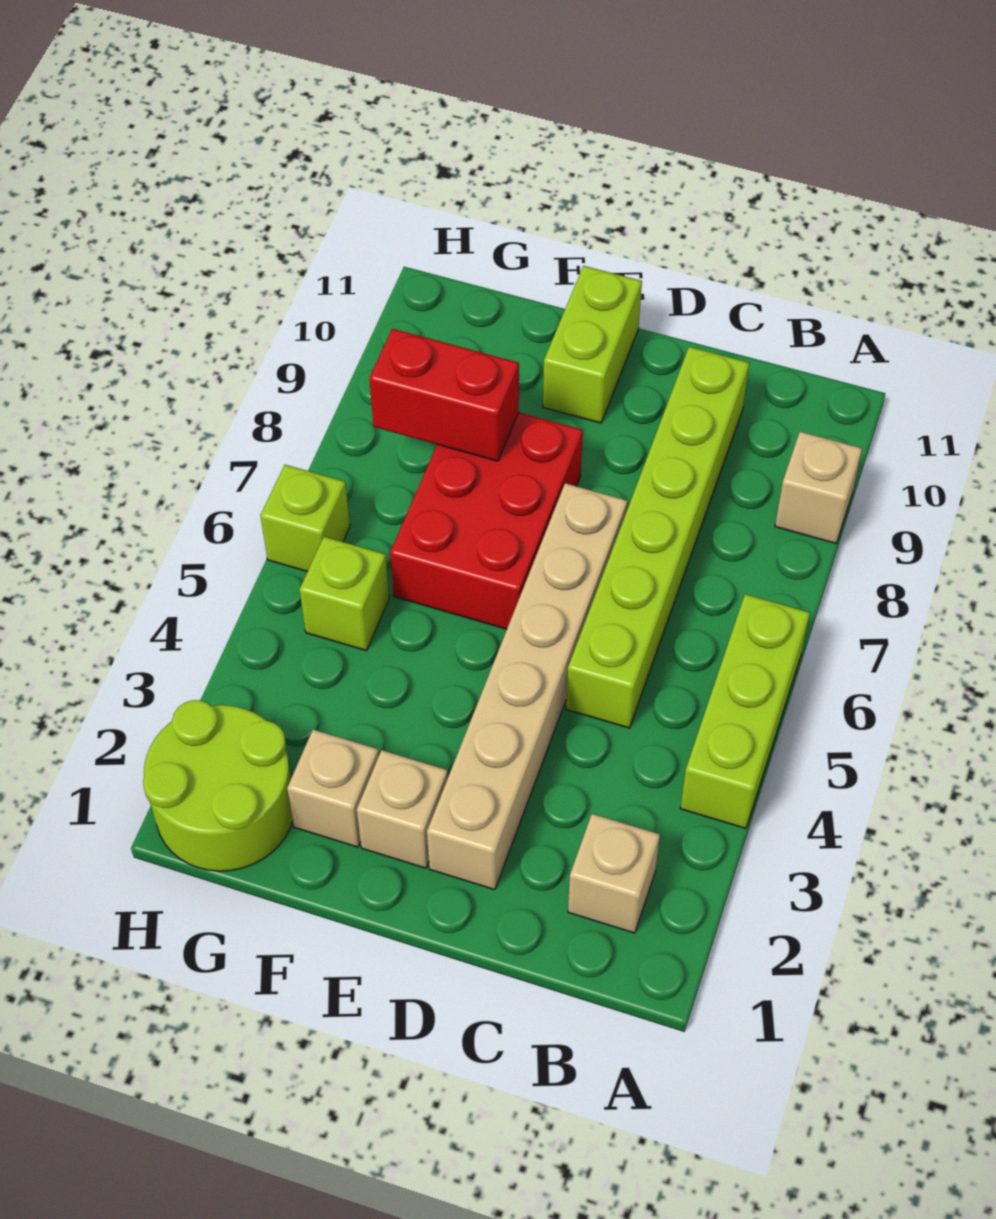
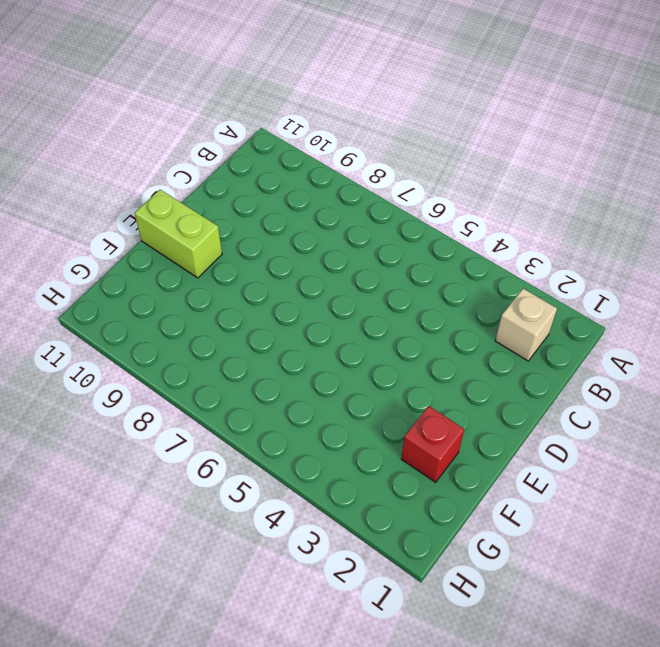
red 1x1 brick [401,406,464,482] -> tan 1x1 brick [287,730,379,847]
none -> lime 1x3 brick [680,594,810,828]
none -> tan 1x1 brick [775,432,862,543]
none -> lime 1x6 brick [566,347,749,728]

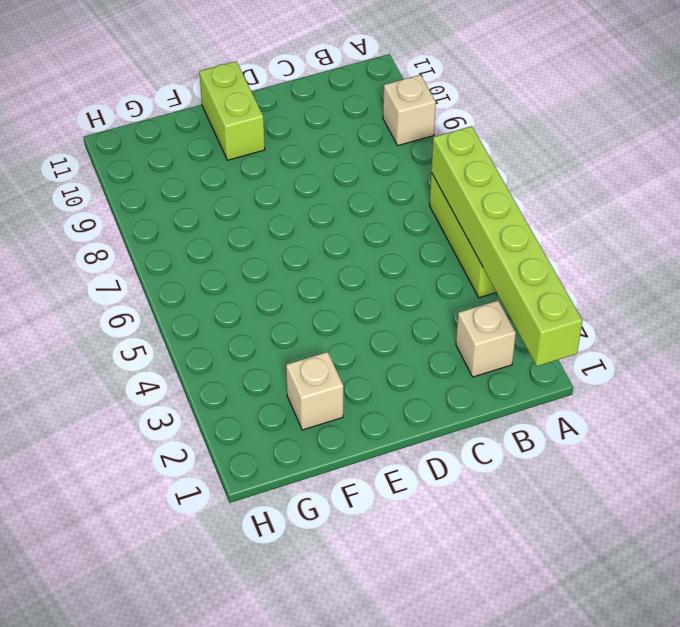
lime 1x6 brick [431,126,582,366] -> lime 1x6 brick moved to [566,347,749,728]
none -> tan 1x6 brick [427,483,627,890]
none -> tan 1x1 brick [357,750,448,868]
none -> red 2x3 brick [390,413,583,629]

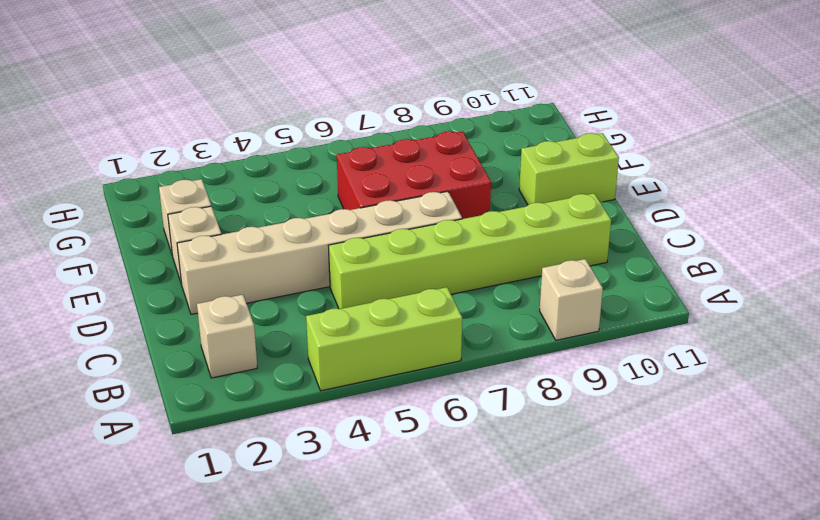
none -> lime 2x2 round brick [143,700,293,871]
none -> lime 1x1 brick [300,537,389,651]
none -> lime 1x1 brick [260,465,350,572]

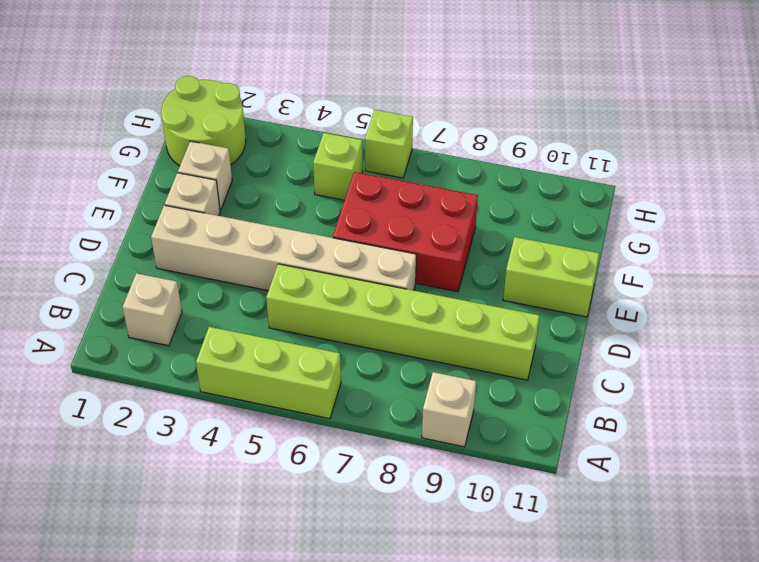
none -> red 1x2 brick [369,329,519,461]

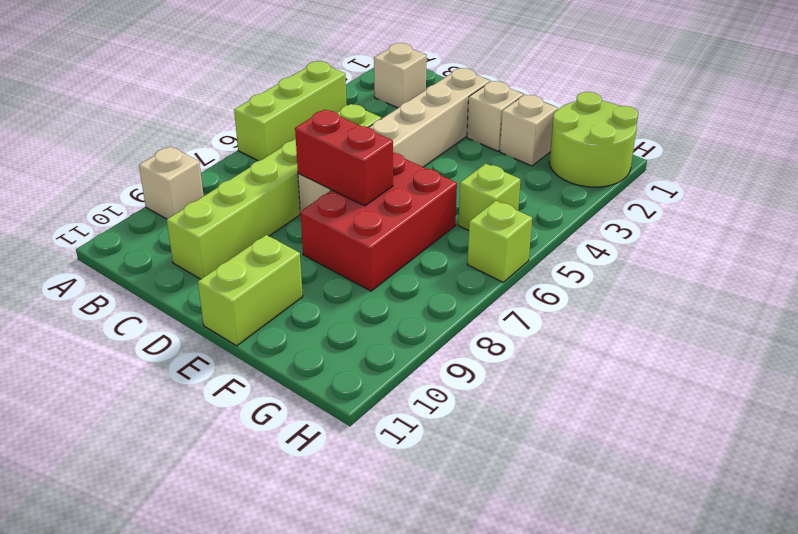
red 1x2 brick [295,110,393,206] -> red 1x2 brick moved to [369,329,519,461]

